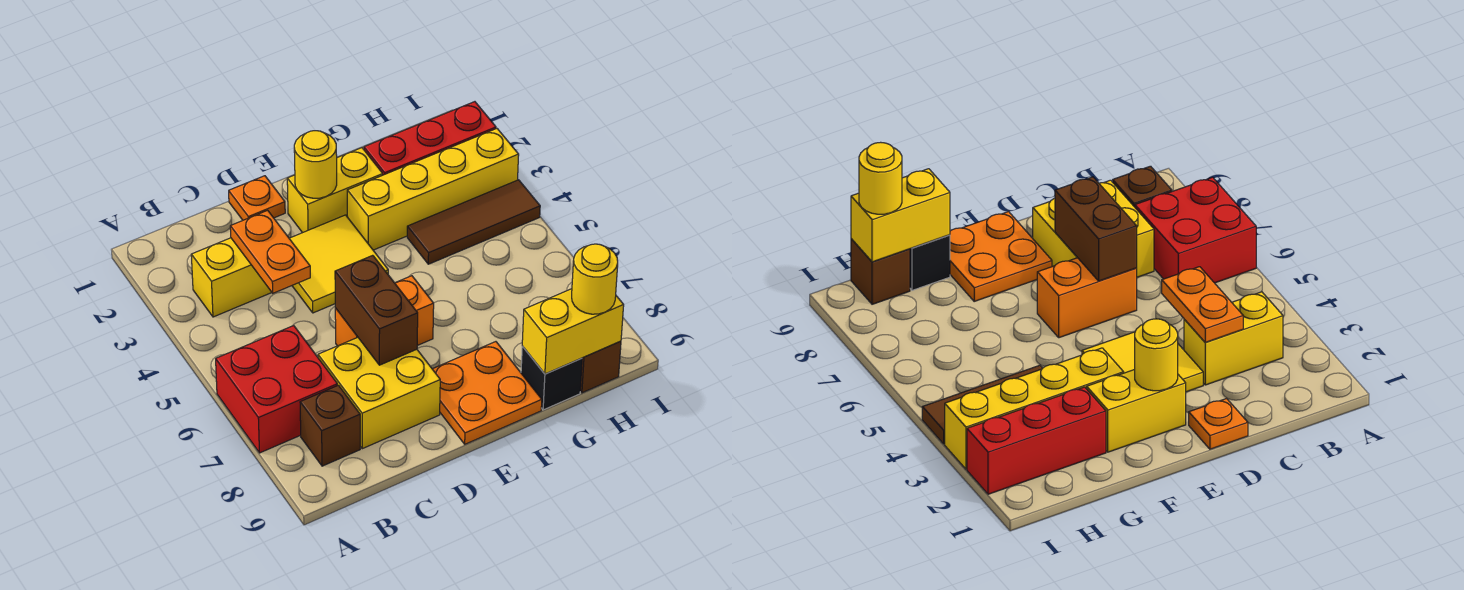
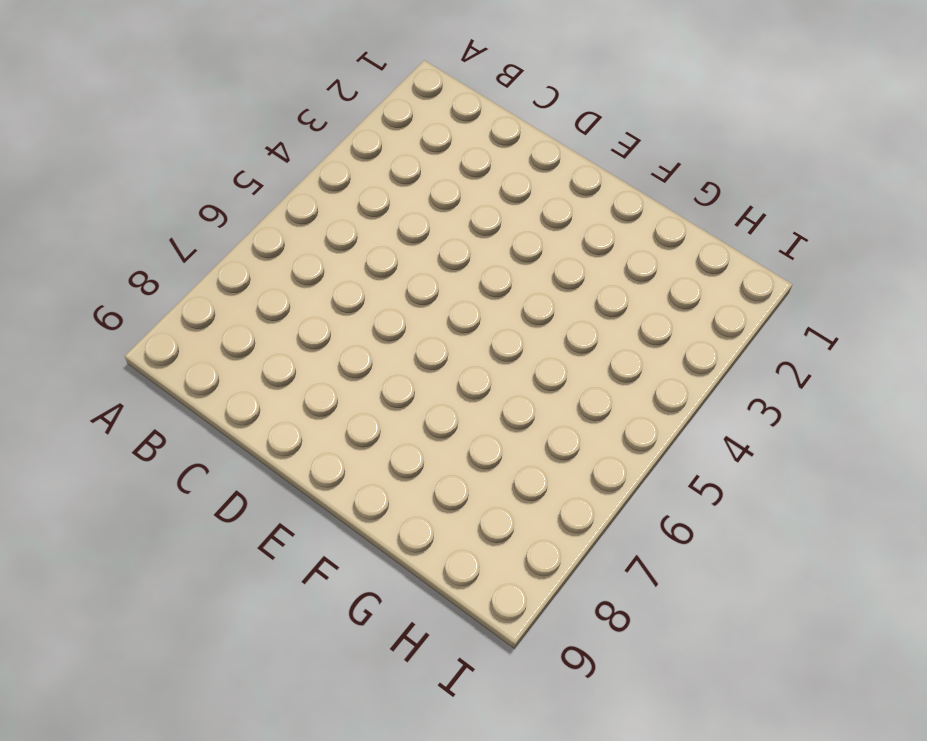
none -> red 2x2 brick [216,326,337,453]
none -> yellow 1x2 brick [191,238,272,317]
none -> brown 1x1 brick [300,385,360,466]

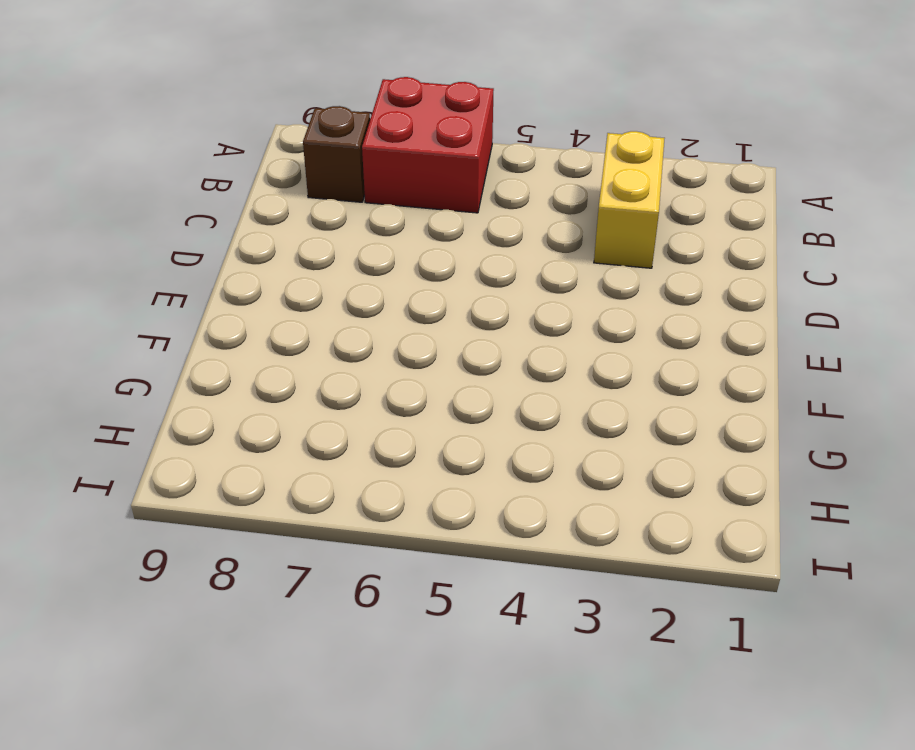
none -> yellow 2x2 brick [318,337,440,449]
none -> orange 1x1 plate [229,176,285,220]
none -> yellow 2x2 tile [289,215,388,313]

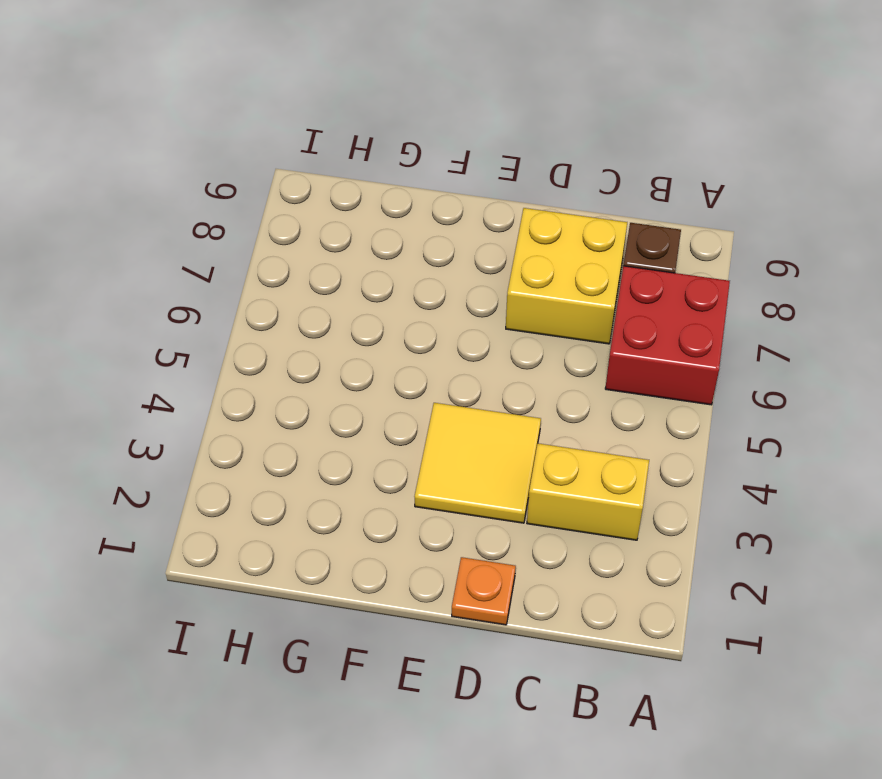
none -> orange 1x2 brick [335,276,434,346]
none -> yellow 1x2 brick [287,148,383,233]
none -> orange 2x2 plate [433,342,542,444]

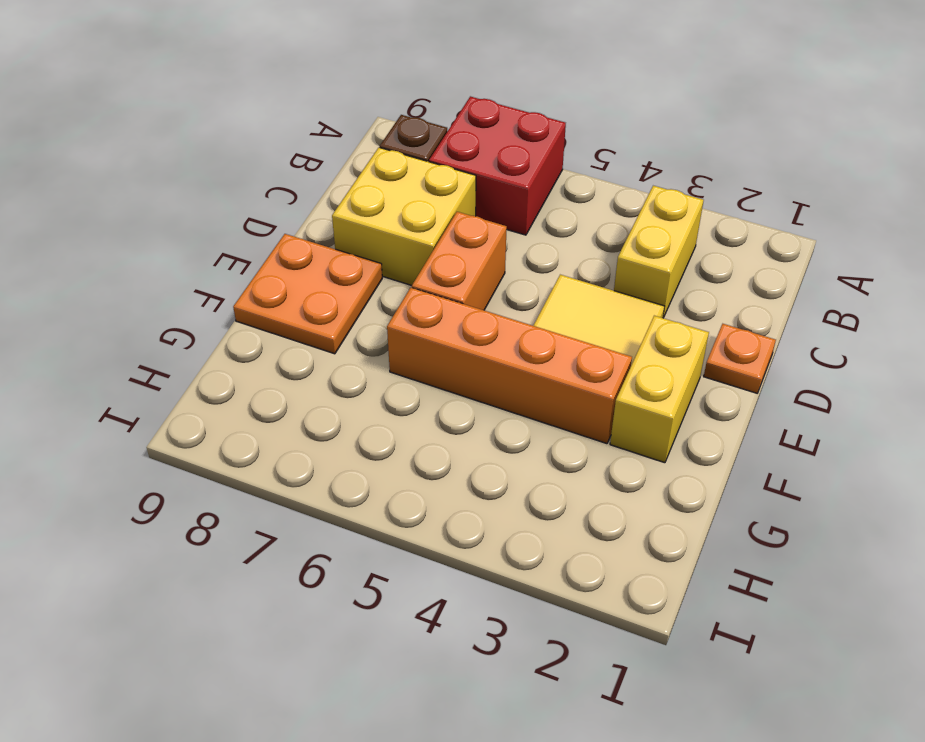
orange 1x4 brick [387,288,632,444] -> yellow 1x4 brick [347,129,519,250]
none -> red 1x3 brick [364,102,496,175]
none -> brown 1x3 tile [407,180,540,264]
none -> black 1x1 brick [521,346,582,410]

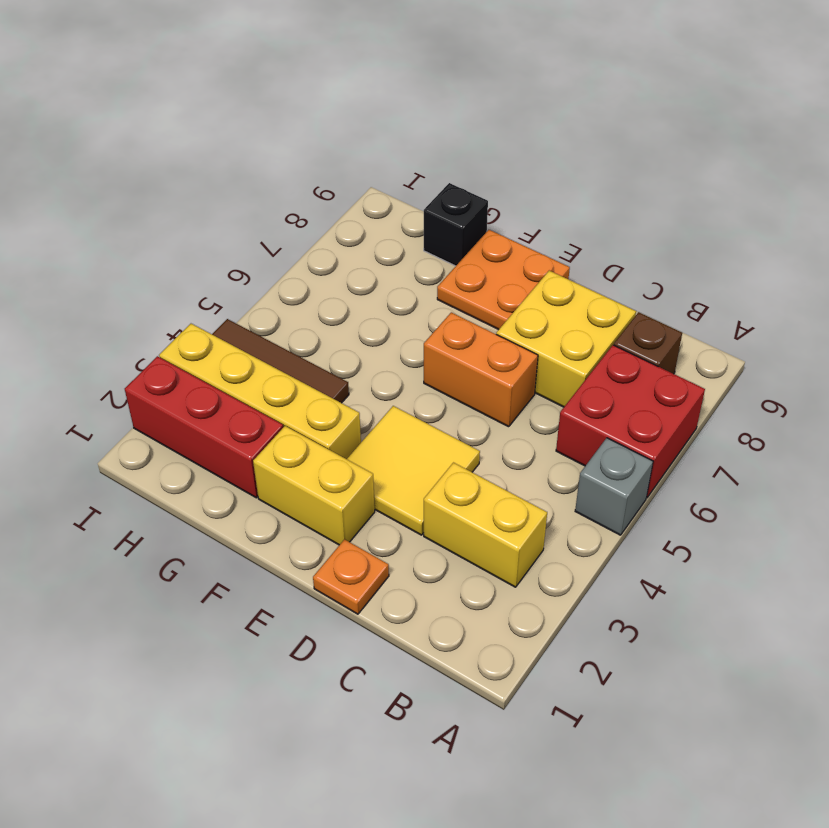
grey 1x1 brick [575,438,653,535] -> none
none -> brown 1x1 brick [580,341,621,393]
none -> orange 1x2 plate [230,210,310,293]
none -> brown 1x2 brick [335,255,418,365]

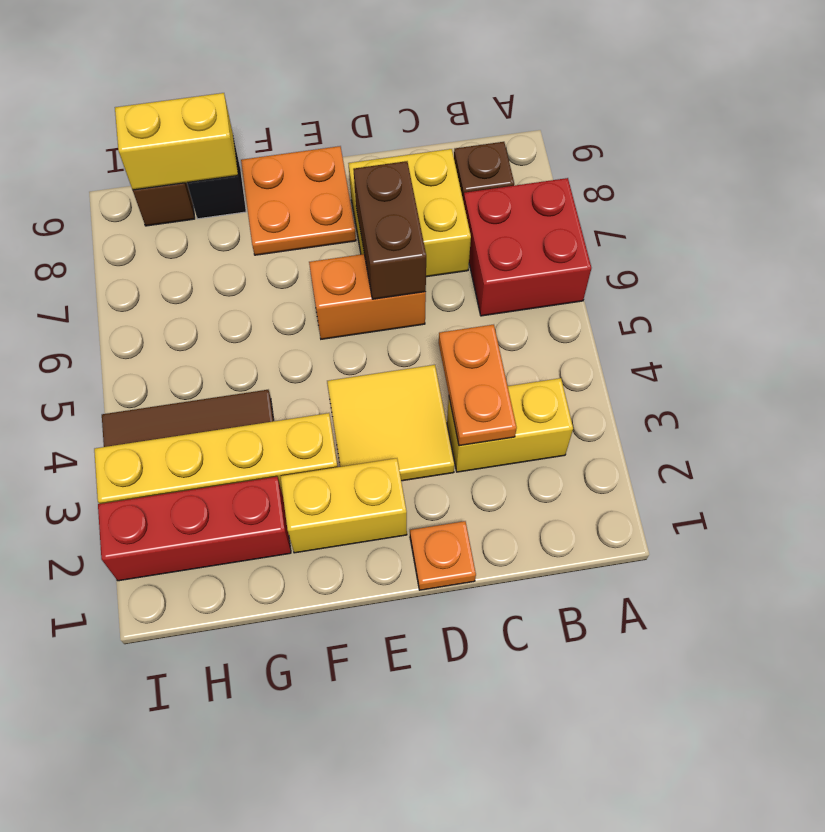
none -> yellow 1x1 round brick [294,131,337,198]
none -> yellow 1x1 round brick [572,244,618,314]

